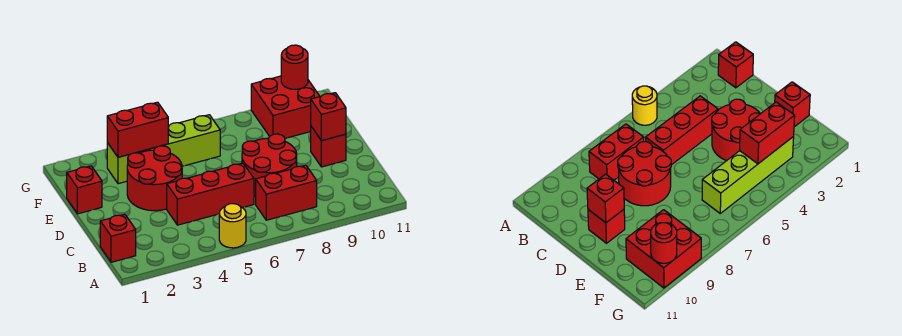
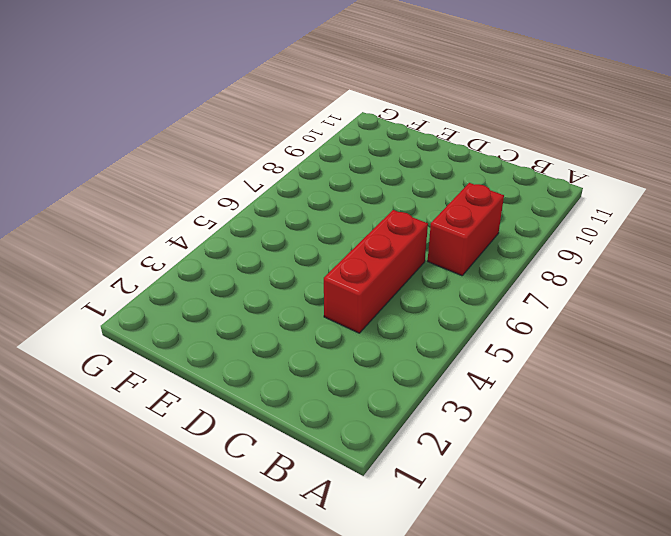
none -> yellow 1x1 round brick [219,204,246,248]
none -> red 1x1 brick [100,214,136,262]
none -> red 2x2 round brick [242,134,297,196]

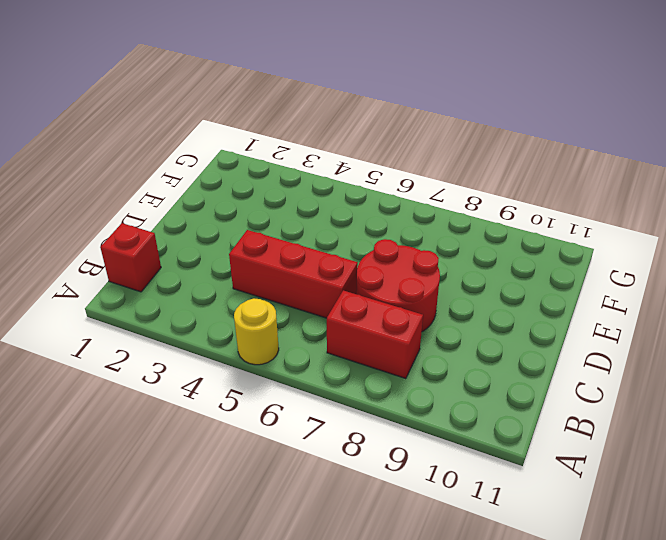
none -> red 2x2 round brick [127,146,182,211]
none -> red 1x1 brick [311,126,346,167]
none -> red 1x1 brick [67,166,102,214]

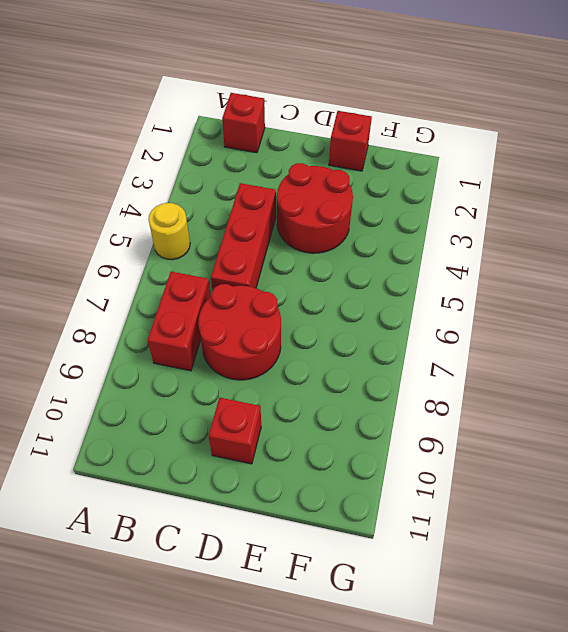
none -> lime 1x4 brick [107,115,220,184]
none -> red 2x2 brick [251,76,320,138]
none -> red 1x1 brick [311,93,346,141]

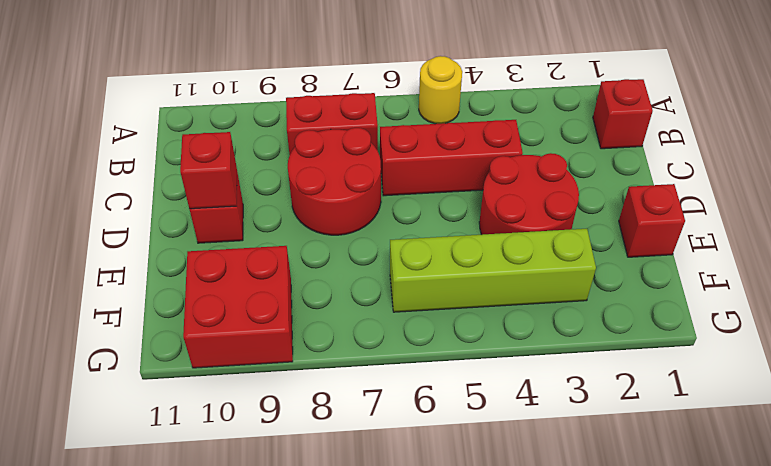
none -> red 1x2 brick [107,102,168,157]
none -> red 1x1 round brick [281,45,308,89]

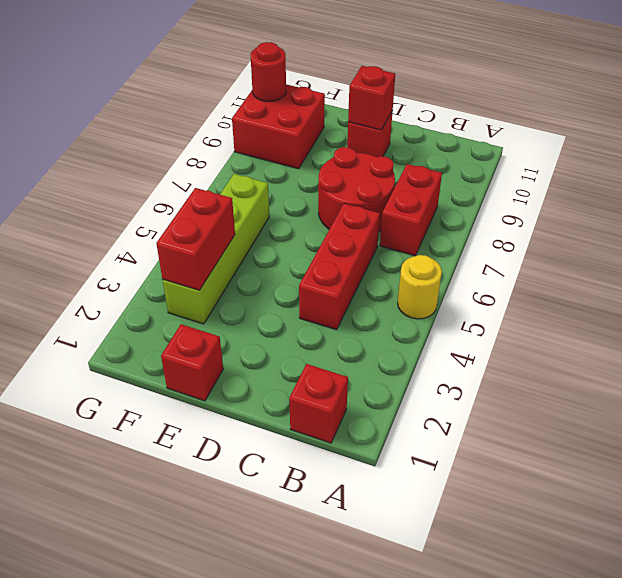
none -> red 2x2 round brick [127,146,182,211]

